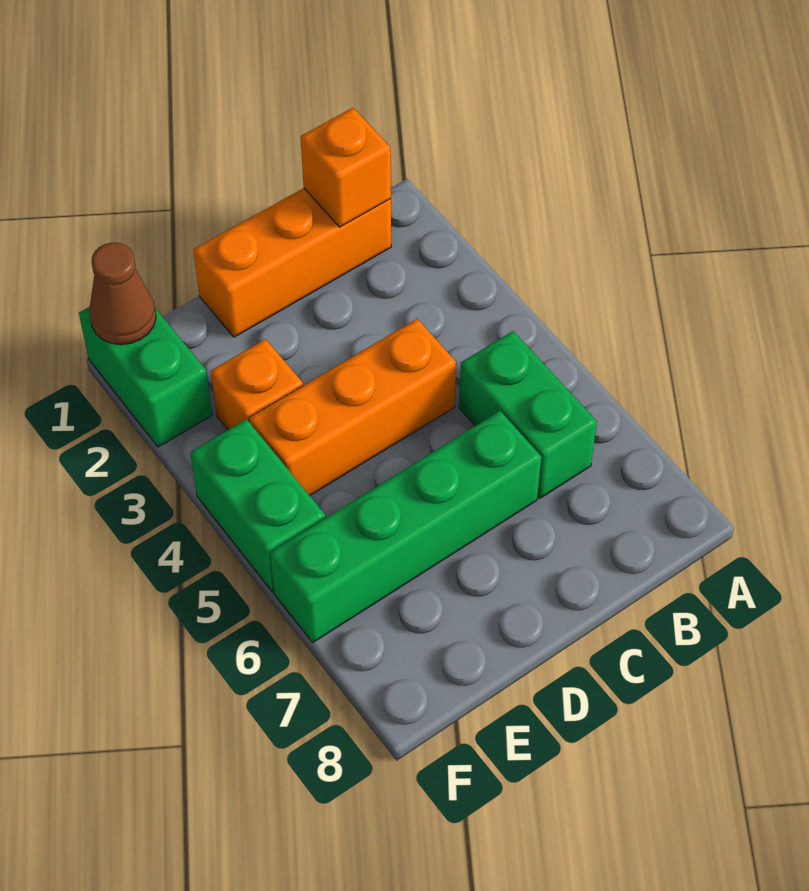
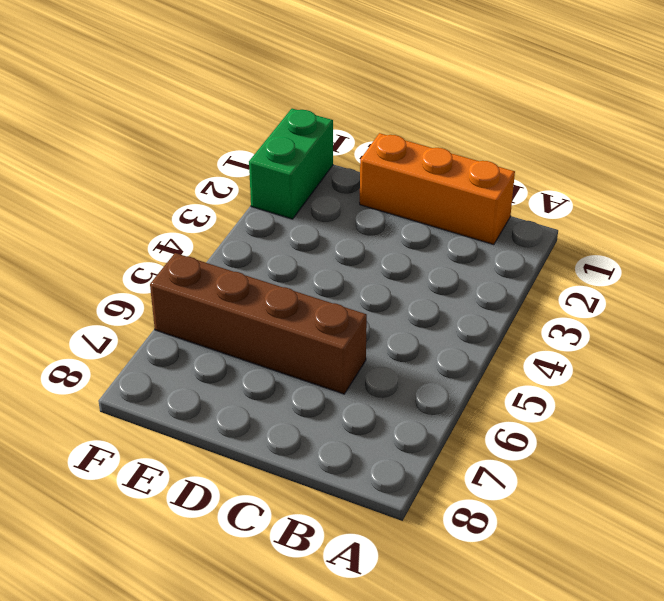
brown 1x4 brick [150,253,367,394] -> green 1x4 brick [270,411,541,642]
none -> green 1x2 brick [459,331,597,498]
none -> orange 1x3 brick [249,319,456,496]

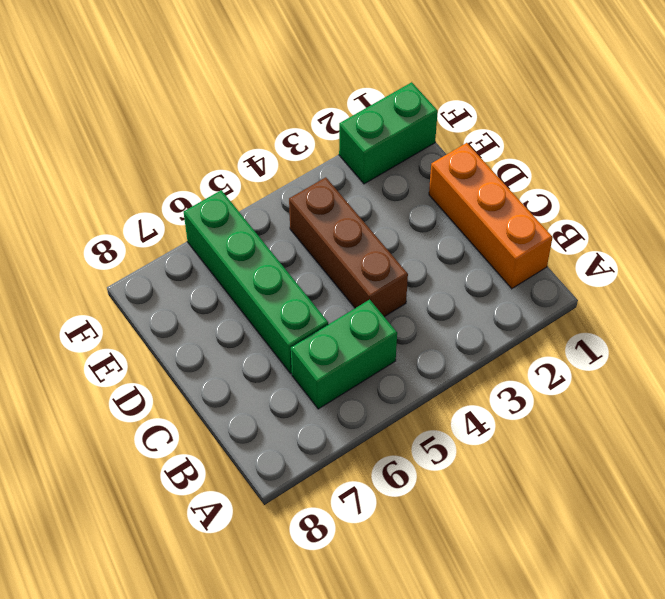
brown 1x3 brick [289,177,408,317] -> orange 1x3 brick [249,319,456,496]
none -> orange 1x1 brick [211,339,303,430]
none -> green 1x2 brick [190,419,325,592]

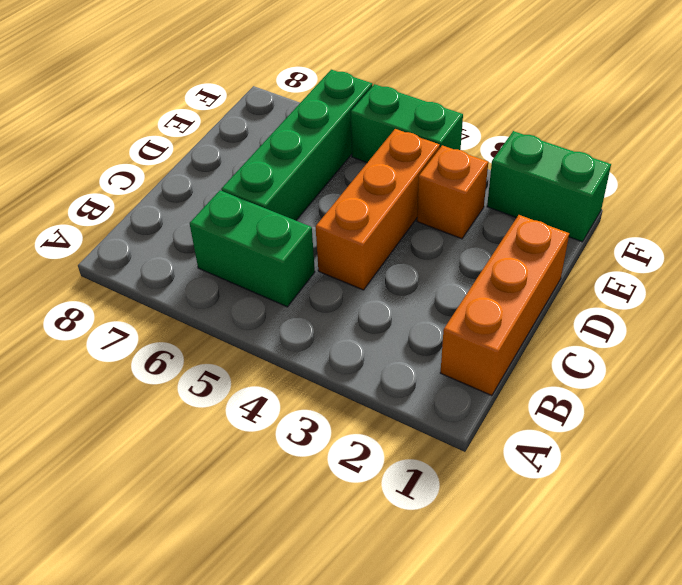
none -> orange 1x1 brick [301,108,391,227]
none -> brown 1x1 cone [89,243,156,345]

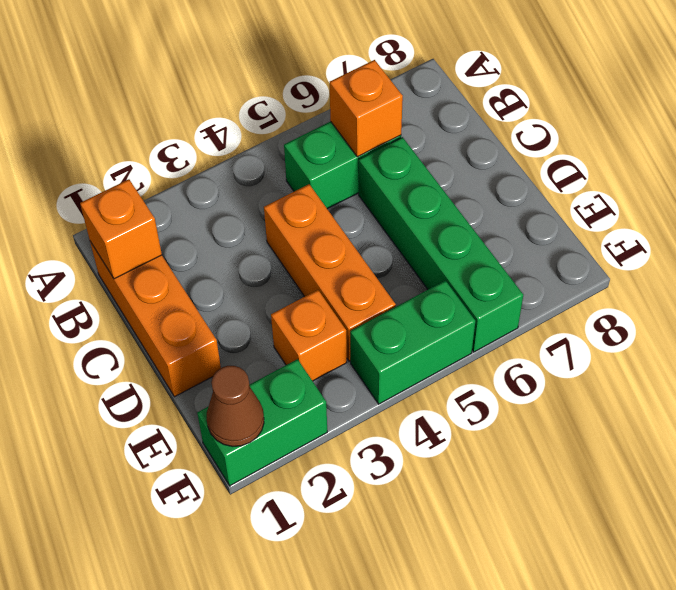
orange 1x1 brick [330,60,403,157] -> none

